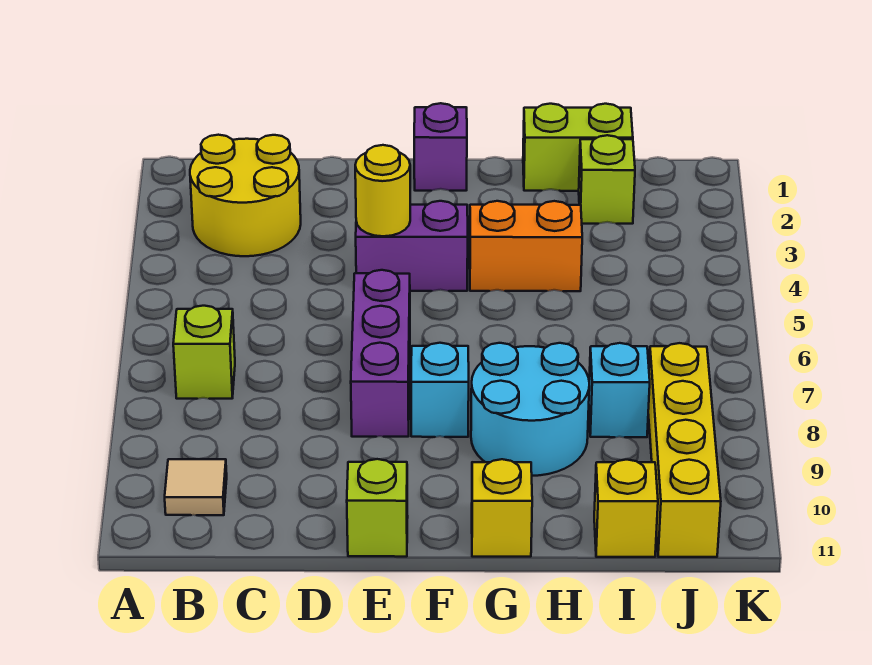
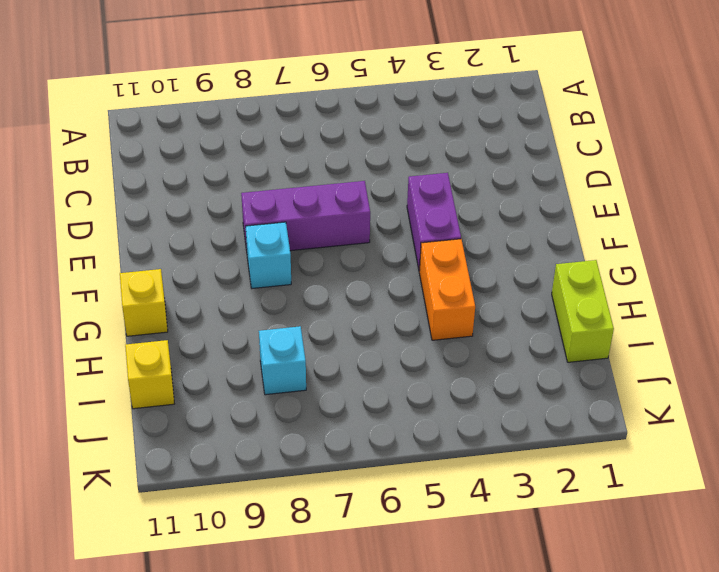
none -> yellow 2x2 round brick [190,135,301,256]
none -> lime 1x1 brick [173,306,235,399]
none -> tan 1x1 tile [165,459,227,515]

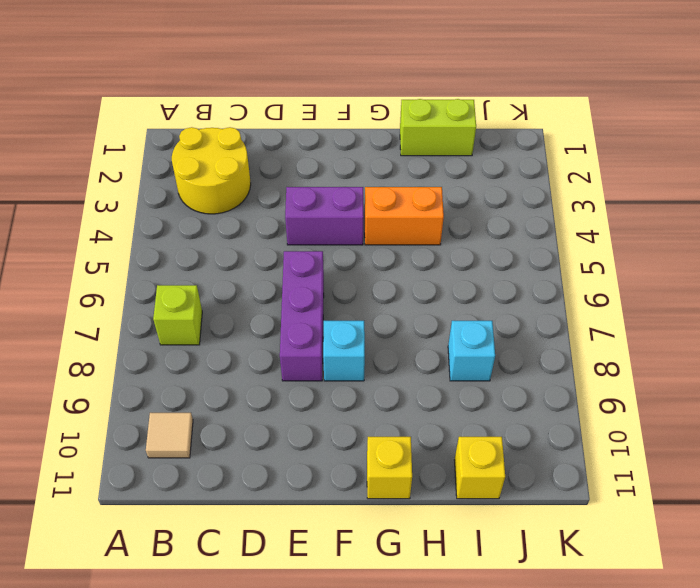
none -> lime 1x1 brick [347,459,408,557]
none -> purple 1x1 brick [414,103,467,191]
none -> cyan 2x2 round brick [471,343,589,476]

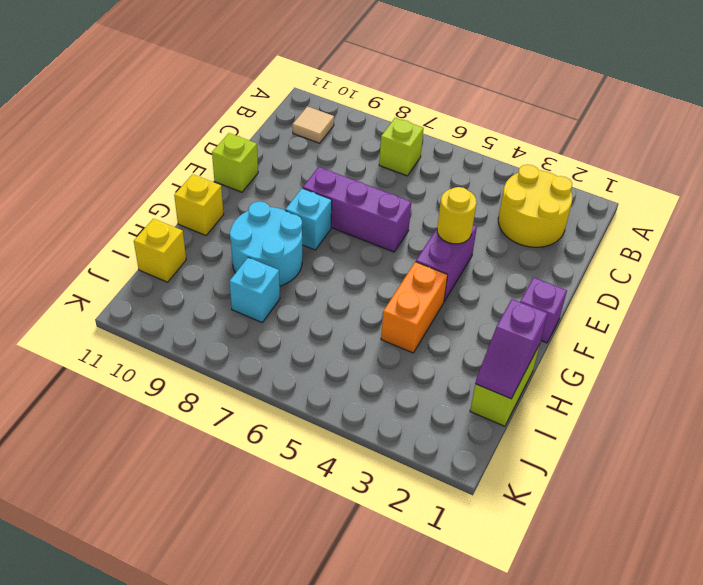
purple 1x2 slope [475,299,548,399] -> none
none -> lime 1x1 brick [579,135,635,224]
none -> yellow 1x4 brick [648,343,721,557]

